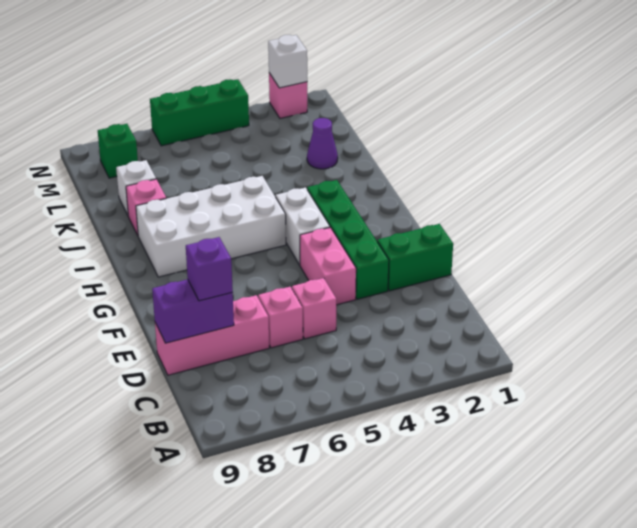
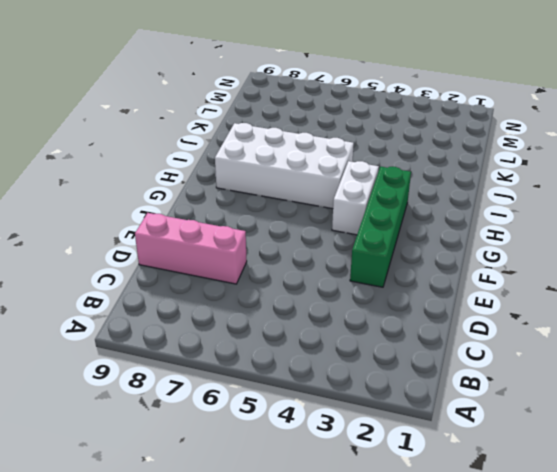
none -> pink 1x1 brick [292,278,336,339]
none -> pink 1x1 brick [258,287,303,348]
none -> green 1x2 brick [377,224,453,291]

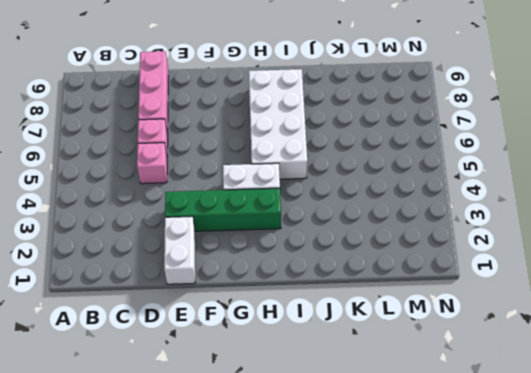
white 1x2 brick [164,216,195,284] -> green 1x2 brick [377,224,453,291]
none -> pink 1x2 brick [300,227,356,305]
none -> pink 1x1 brick [126,179,166,235]
none -> purple 1x1 cone [307,118,338,169]

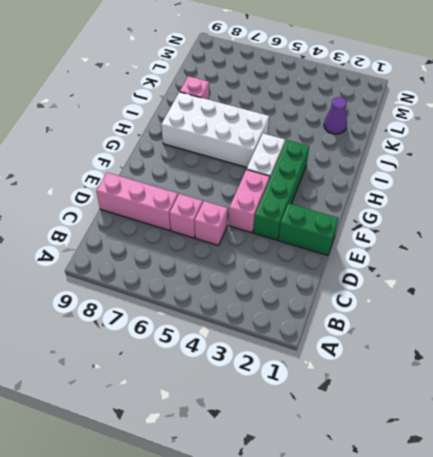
none -> white 1x1 brick [116,160,156,215]
none -> green 1x1 brick [98,124,138,178]
none -> pink 1x1 brick [269,73,307,118]

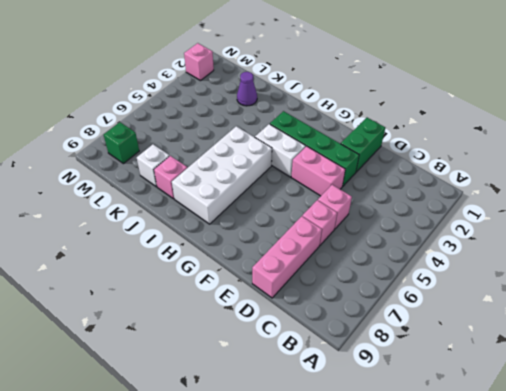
none -> green 1x3 brick [150,79,249,146]
none -> purple 1x2 brick [152,279,234,343]
none -> white 1x1 brick [268,35,307,88]

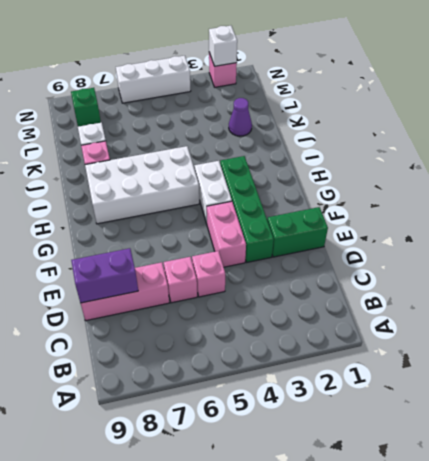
white 1x3 brick [116,56,191,103] -> green 1x3 brick [150,79,249,146]
none -> purple 1x1 brick [186,237,233,301]

